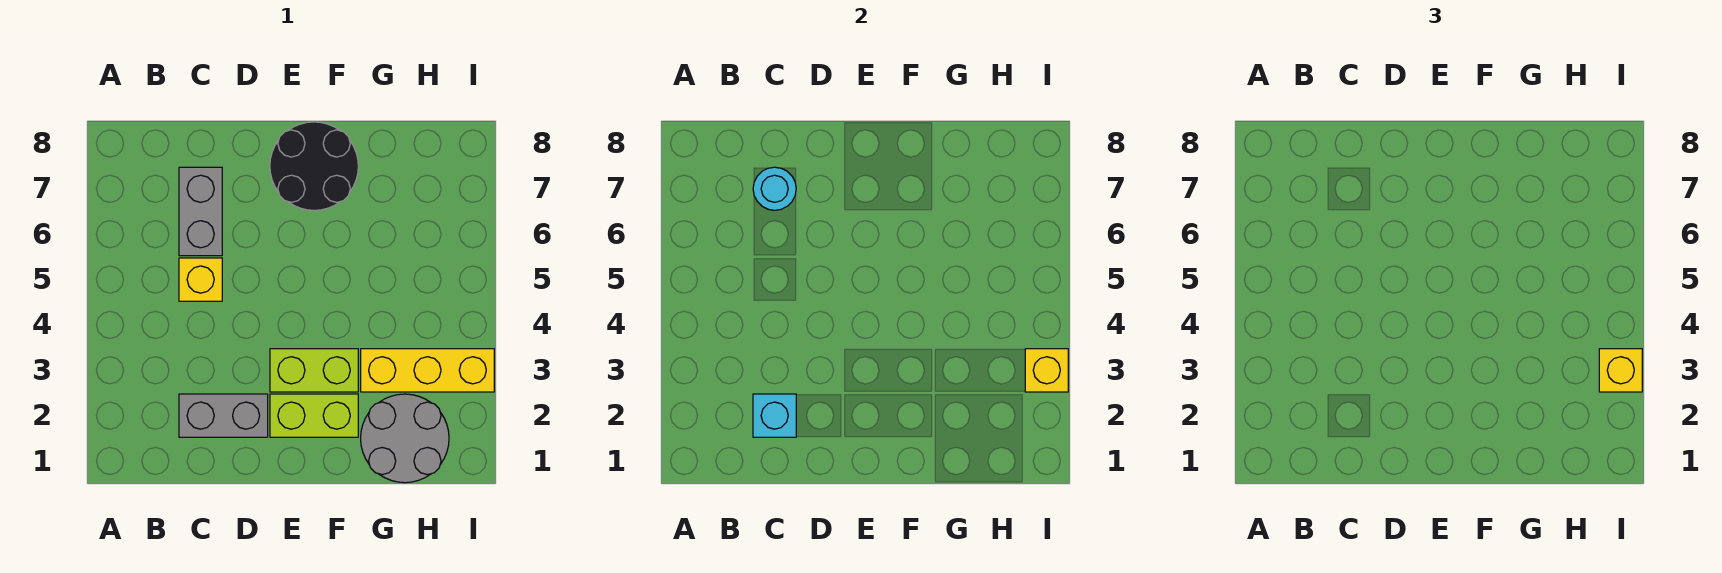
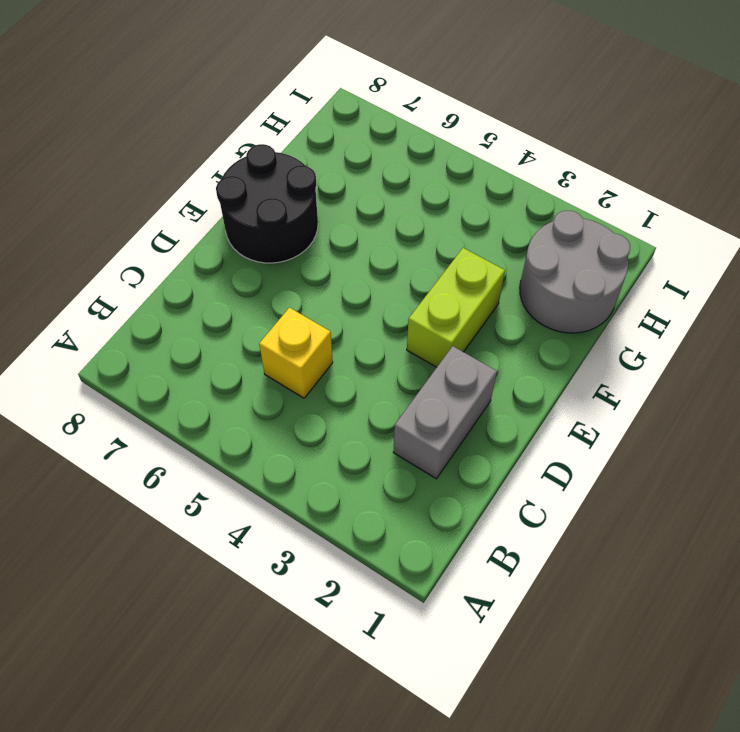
none -> grey 1x2 brick [179,167,222,256]
none -> lime 1x2 brick [270,394,358,437]
none -> yellow 1x3 brick [361,349,494,392]

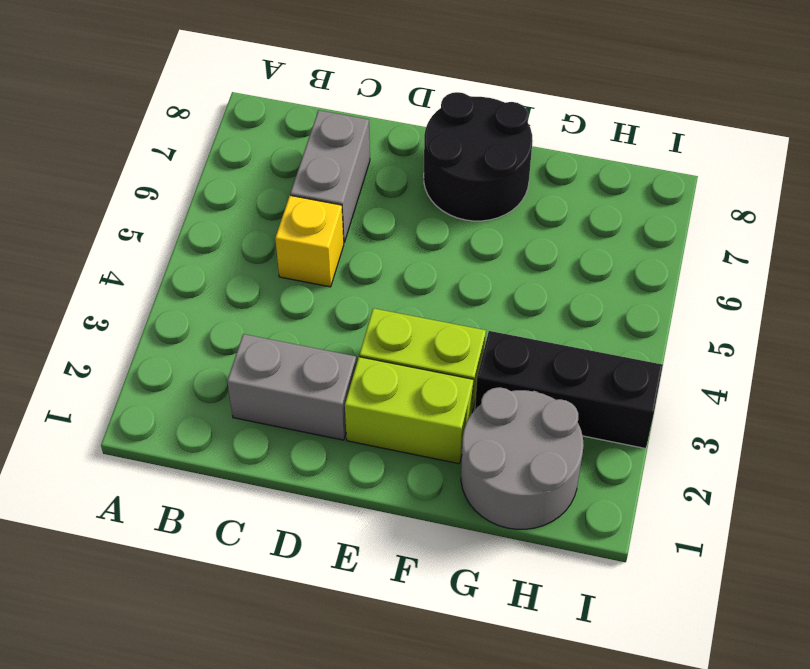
black 1x3 brick [475,331,663,449] -> yellow 1x3 brick [361,349,494,392]
none -> cyan 1x1 brick [753,394,796,437]
none -> cyan 1x1 round brick [753,167,796,210]
none -> yellow 1x1 brick [1025,349,1068,392]

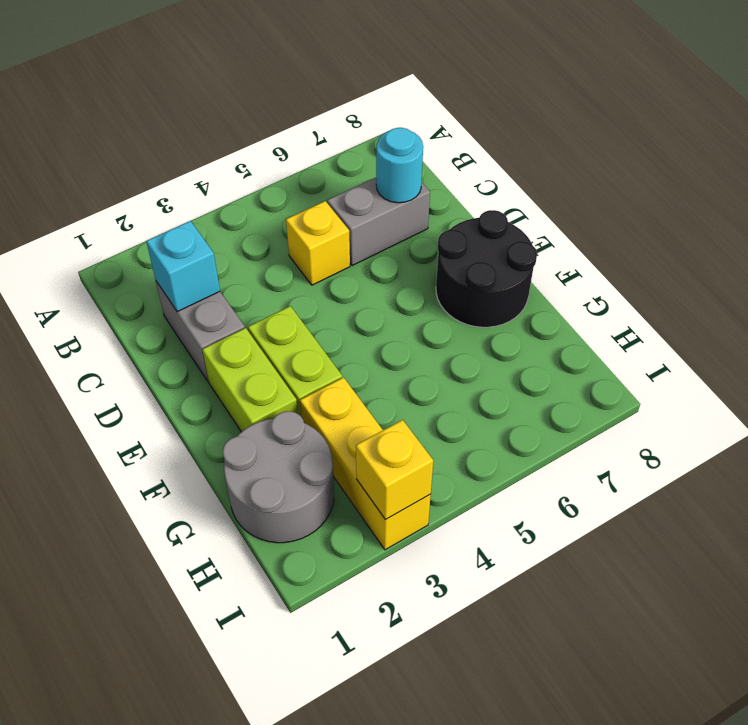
none -> yellow 1x1 brick [1599,349,1642,392]

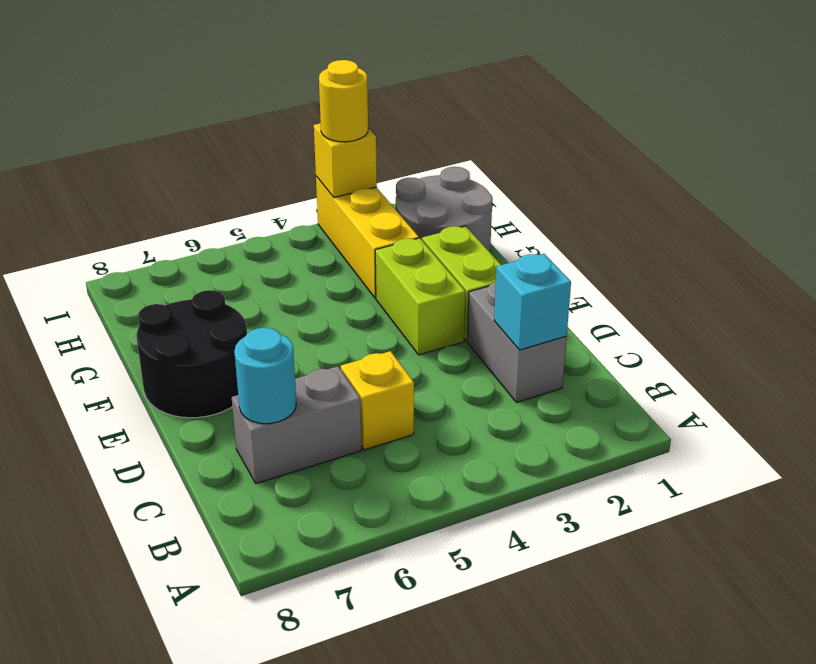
yellow 1x1 round brick [319,60,368,142] -> yellow 1x1 brick [1599,349,1642,392]

